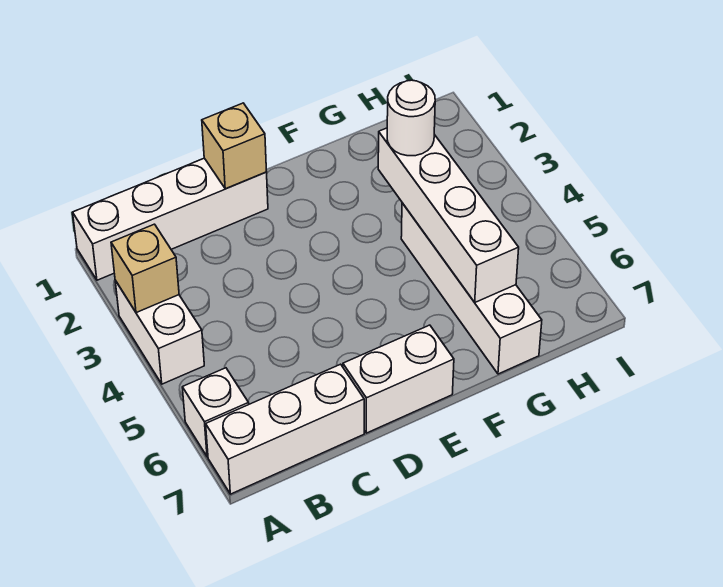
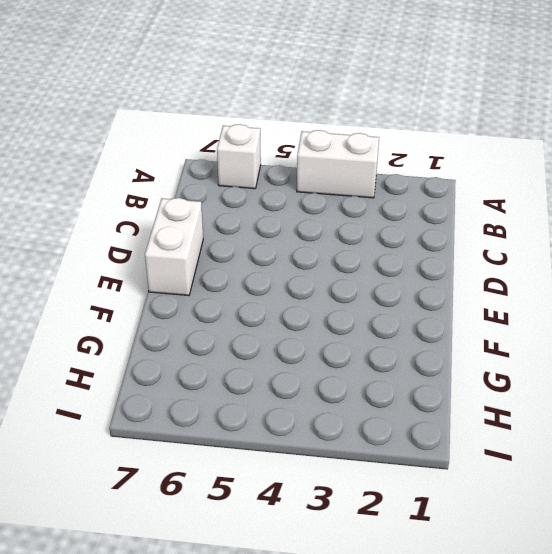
none -> white 1x4 brick [73,158,268,280]
none -> white 1x3 brick [206,364,364,494]

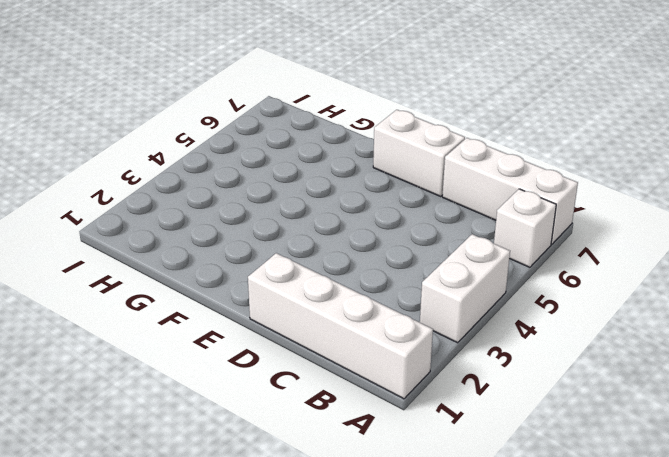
none -> white 1x4 brick [401,203,542,374]
none -> tan 1x1 brick [111,224,179,313]

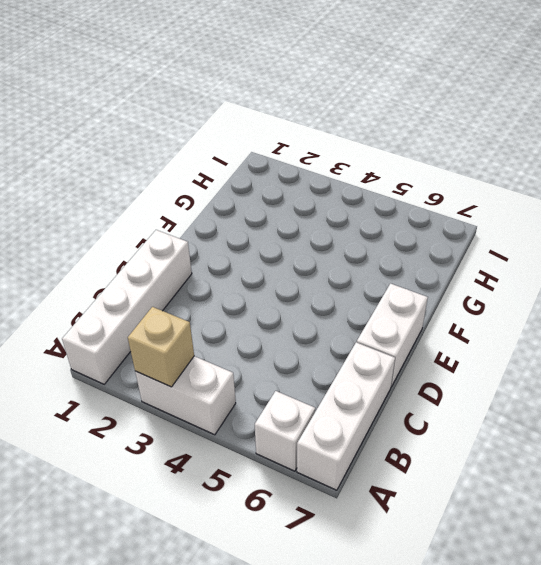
none -> white 1x4 brick [401,203,542,374]
none -> tan 1x1 brick [202,103,267,189]

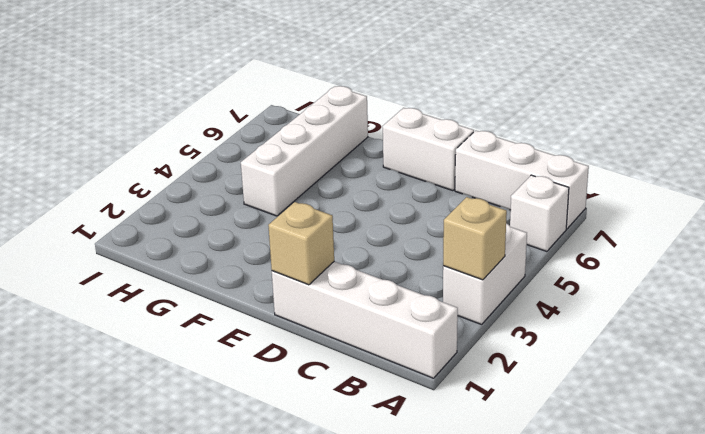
none -> white 1x4 brick [378,128,519,302]
none -> white 1x1 round brick [387,80,435,156]

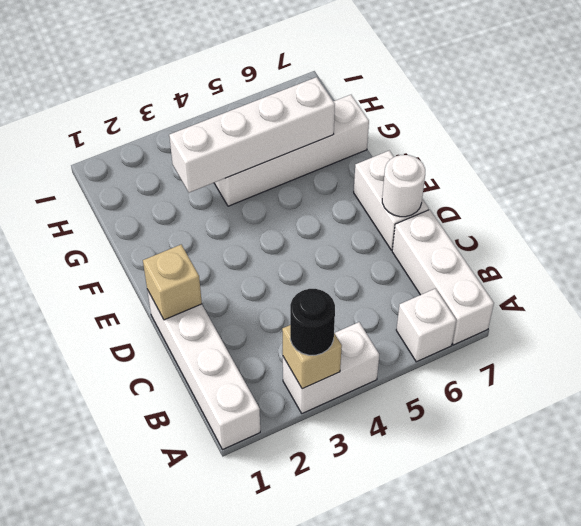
black 1x1 round brick [290,289,335,355] -> none
white 1x1 round brick [382,155,425,217] -> white 1x1 round brick moved to [387,80,435,156]

